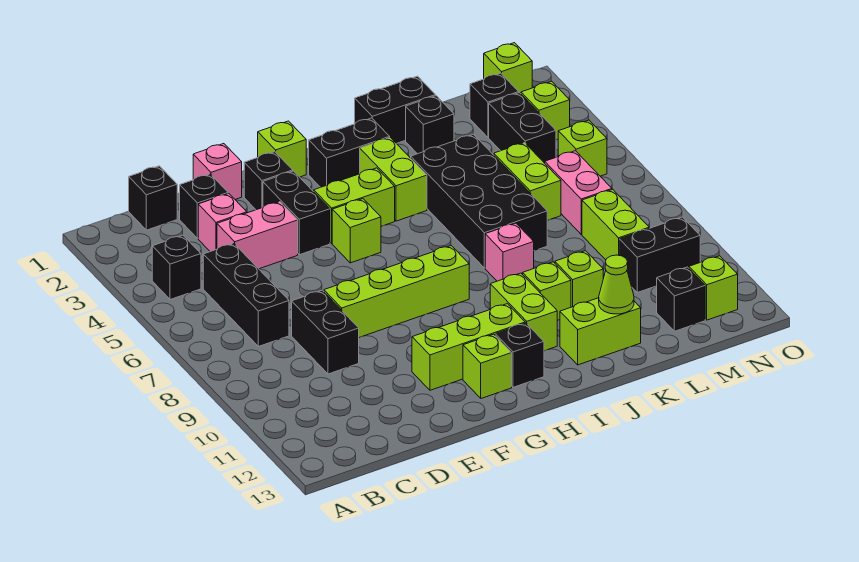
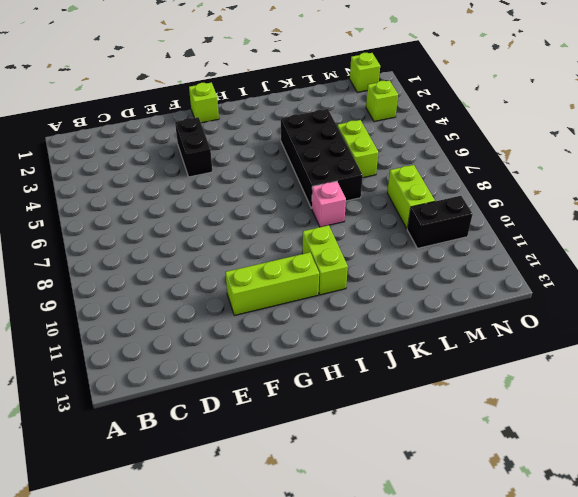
none -> black 1x1 brick [152,235,201,300]
none -> black 1x1 brick [129,166,177,230]
none -> black 1x3 brick [203,244,289,346]
none -> black 1x1 brick [180,174,228,238]

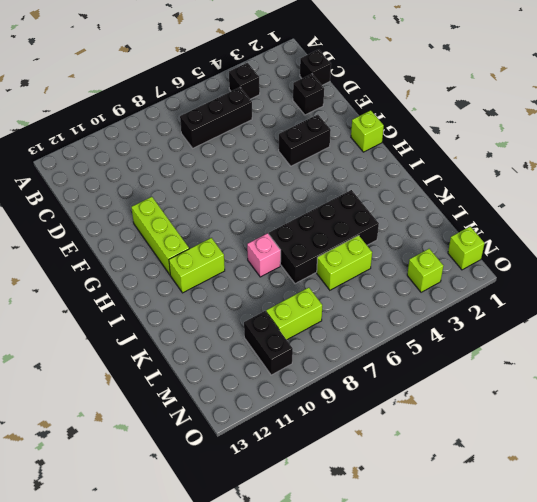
none -> pink 1x1 brick [198,194,247,252]
none -> pink 1x2 brick [217,202,298,269]
none -> black 1x2 brick [292,290,359,374]
none -> pink 1x1 brick [193,144,242,199]

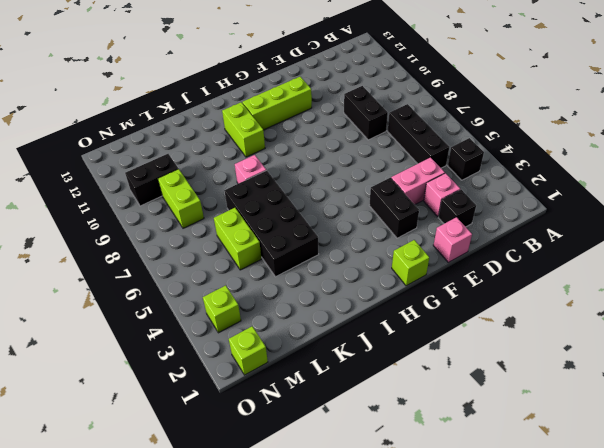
none -> black 1x1 brick [129,166,177,230]
none -> lime 1x4 brick [324,246,469,338]
none -> black 1x1 brick [244,152,293,210]
none -> lime 1x2 brick [314,168,395,243]

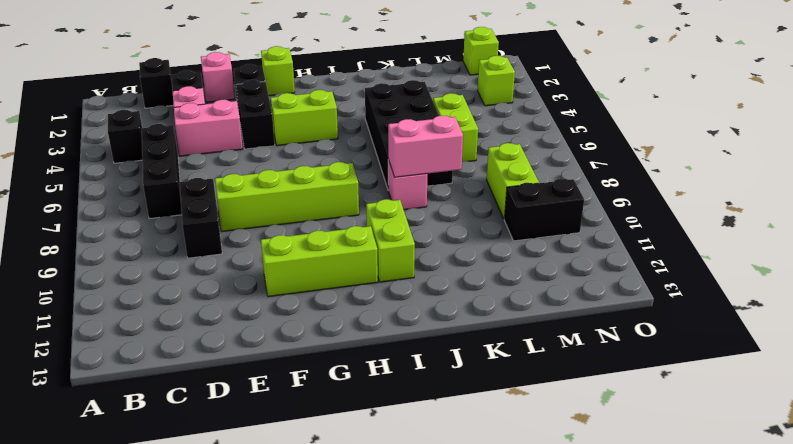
pink 1x2 brick [388,116,463,177] -> pink 1x2 brick turned to [545,151,612,234]
none -> lime 1x1 brick [332,199,381,263]
none -> lime 1x1 brick [463,334,512,398]
none -> black 1x2 brick [309,118,390,187]
none -> black 1x1 brick [495,323,544,387]

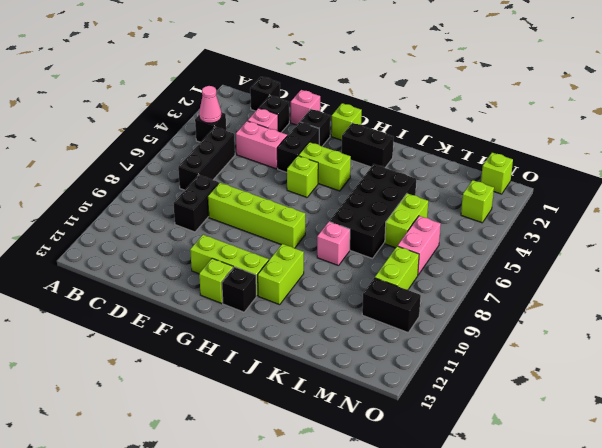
pink 1x1 cone [199,86,221,123] -> none
none -> lime 1x2 brick [360,137,427,221]
none -> black 1x2 brick [355,76,435,144]
none -> lime 1x1 brick [523,262,571,320]
none -> lime 1x2 brick [560,298,641,365]

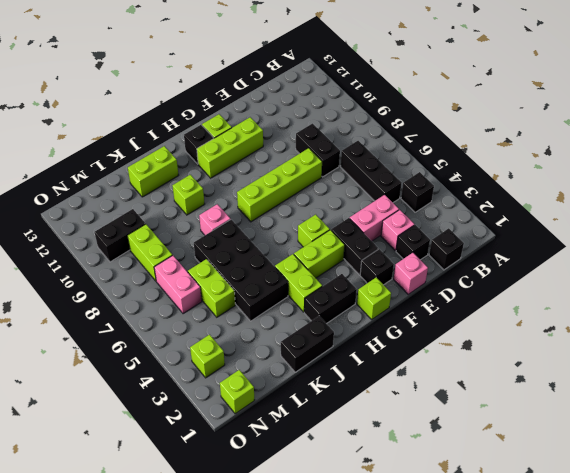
none -> lime 1x2 brick [490,273,558,351]
none -> black 1x1 brick [406,96,454,154]
none -> lime 1x1 brick [555,251,603,307]
none -> black 1x1 brick [470,73,519,137]

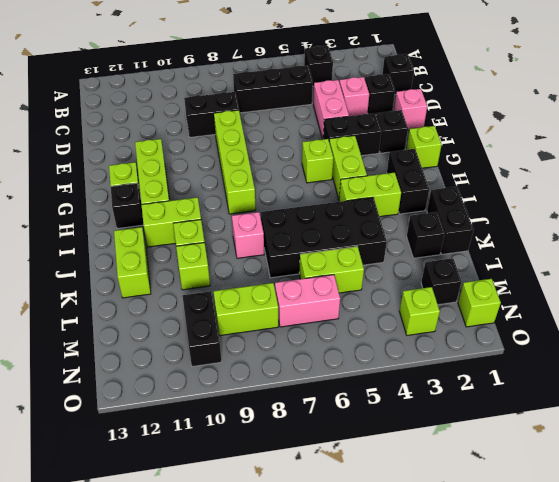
none -> black 1x2 brick [489,93,556,163]
none -> black 1x1 brick [657,267,705,331]
none -> lime 1x1 brick [558,120,607,176]
none -> lime 1x1 brick [689,256,738,320]

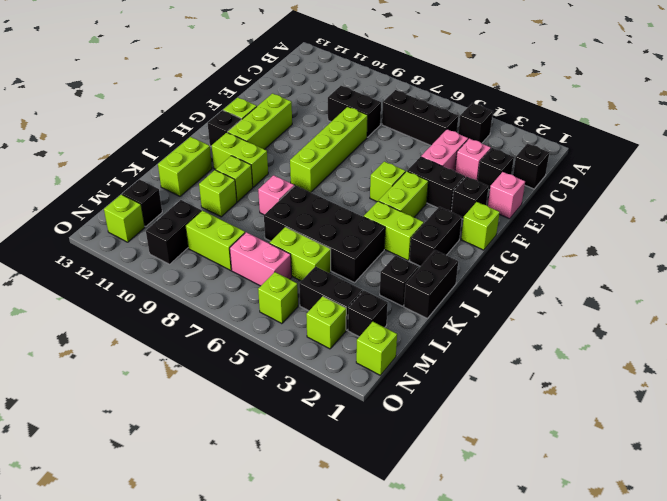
none -> lime 1x1 cone [599,255,634,314]

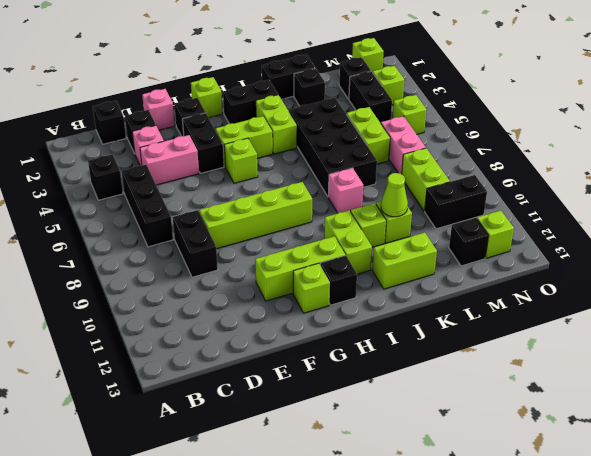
lime 1x1 cone [381,173,408,217] -> lime 1x1 cone moved to [599,255,634,314]

